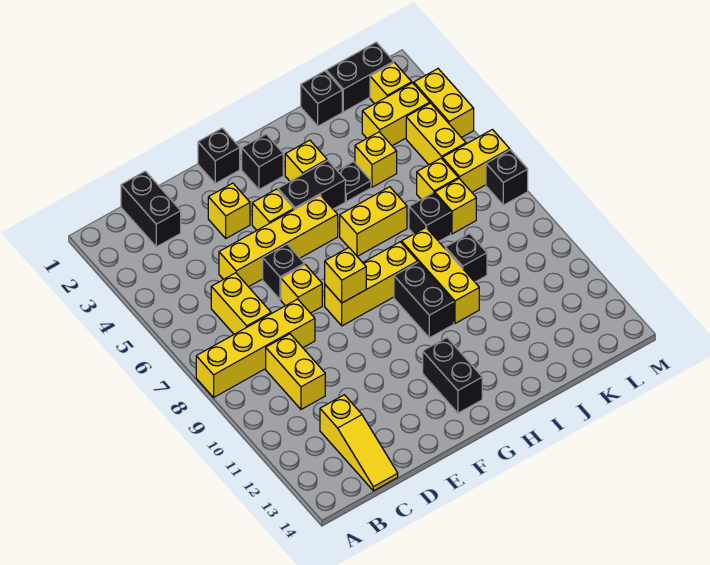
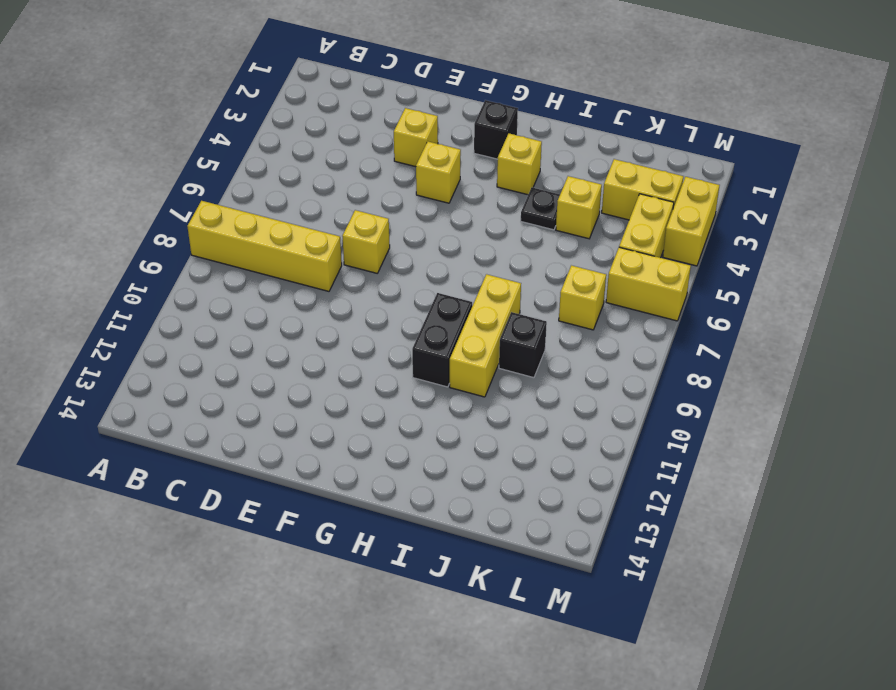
none -> black 1x2 brick [121,171,181,247]
none -> yellow 1x2 brick [211,273,271,334]
none -> yellow 1x2 brick [266,334,325,409]
none -> yellow 1x3 slope [320,395,398,491]

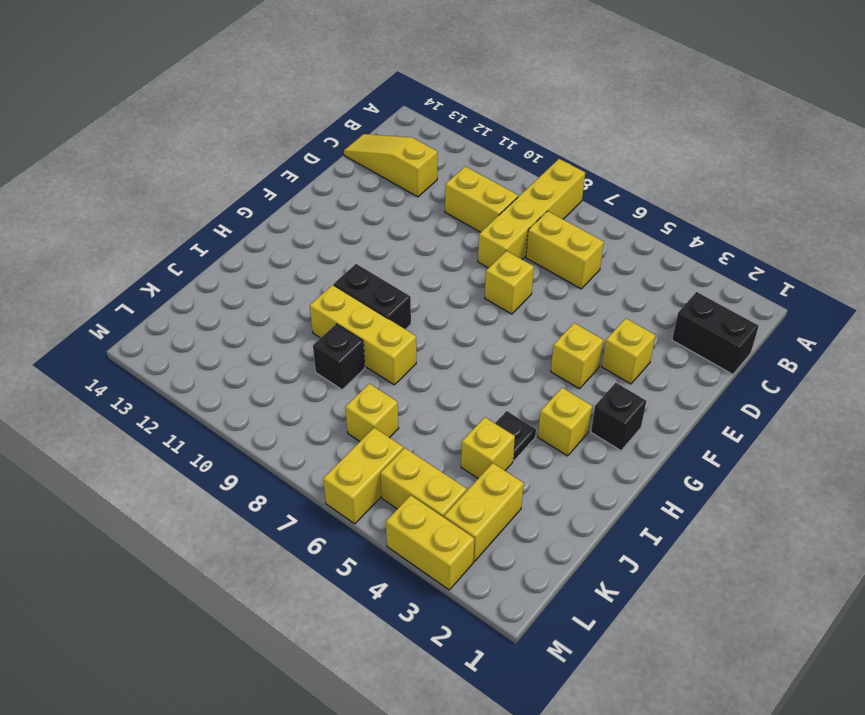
none -> yellow 1x4 brick [219,195,338,287]
none -> black 1x1 brick [263,244,304,299]
none -> black 1x1 brick [198,128,240,183]
none -> yellow 1x3 brick [325,242,418,326]

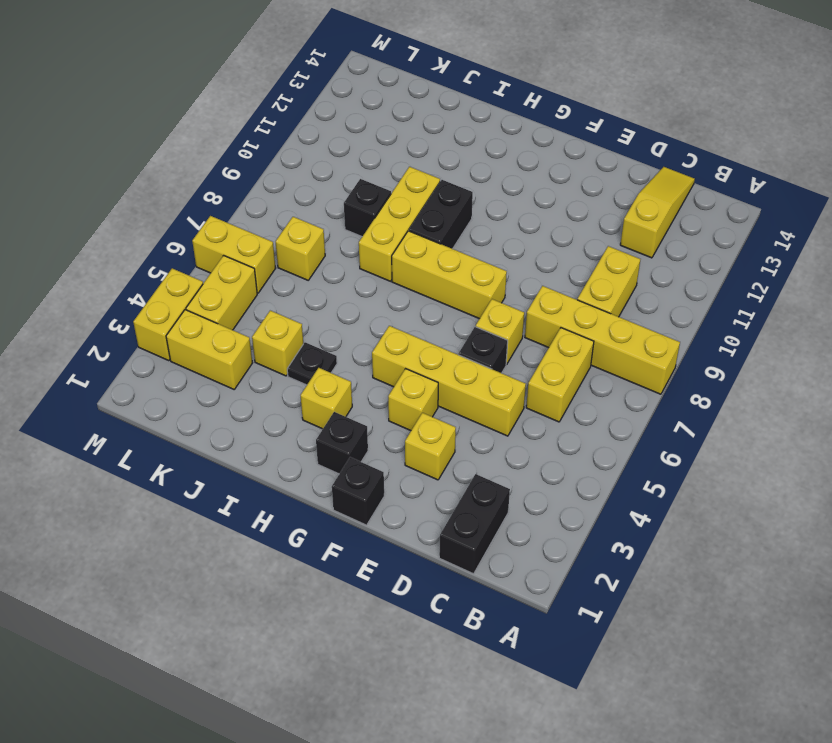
none -> black 1x2 brick [278,161,345,209]
none -> black 1x2 brick [423,338,482,413]
none -> yellow 1x2 brick [340,187,407,256]
none -> black 1x1 brick [301,71,342,126]

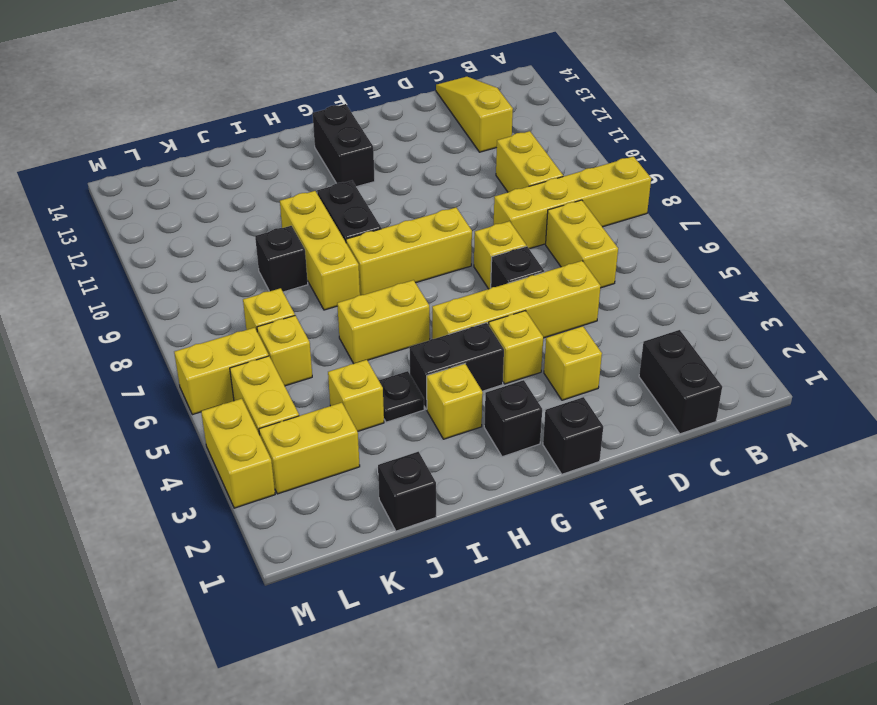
none -> black 1x1 brick [409,193,451,241]
none -> black 1x2 brick [326,42,394,112]
none -> yellow 1x1 brick [370,63,412,104]
none -> black 1x1 brick [486,150,528,205]

